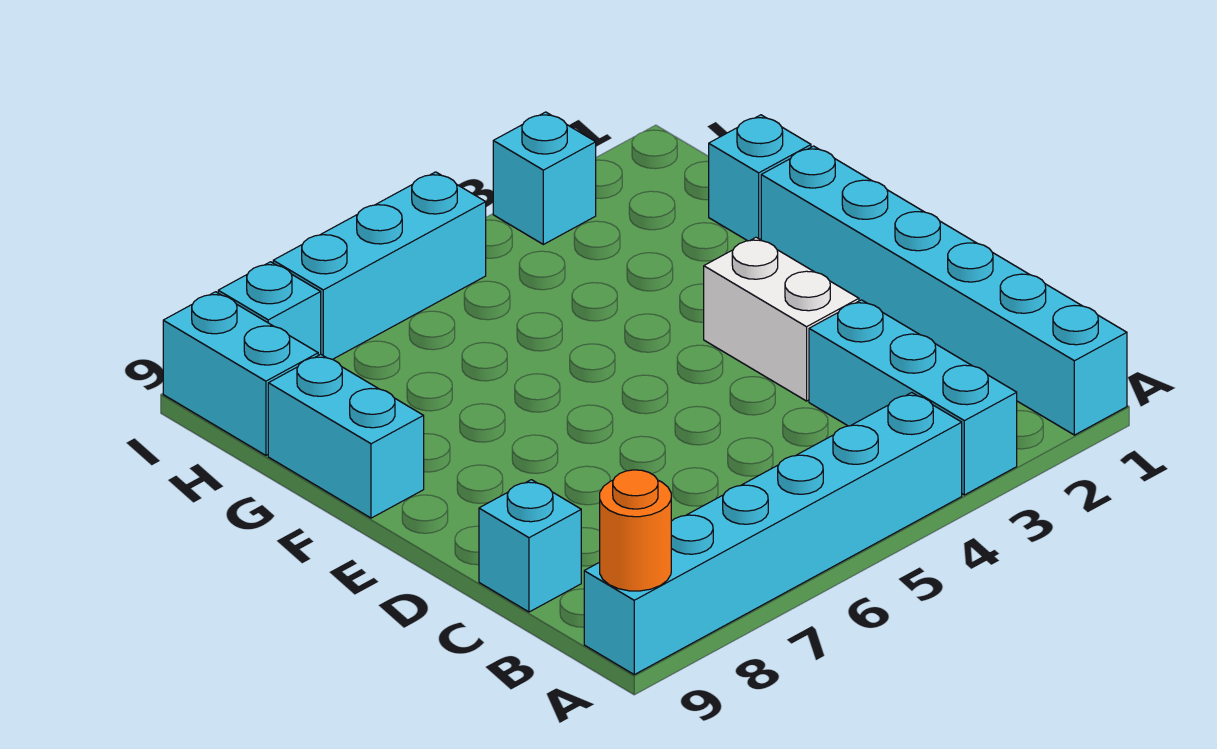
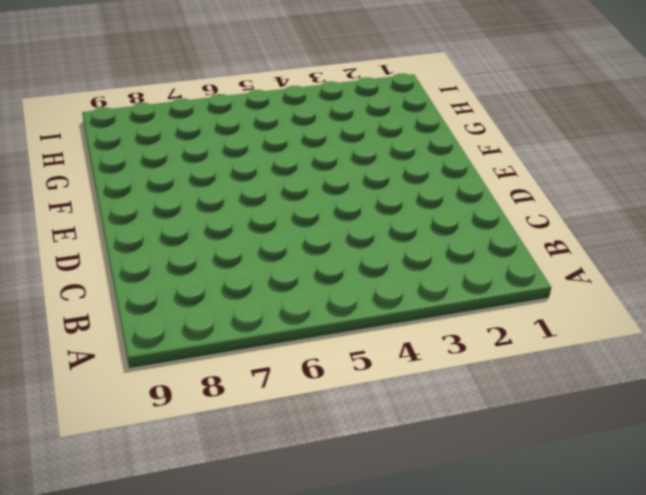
none -> cyan 1x6 brick [761,146,1127,435]
none -> cyan 1x3 brick [809,300,1017,495]
none -> cyan 1x6 brick [584,393,962,675]

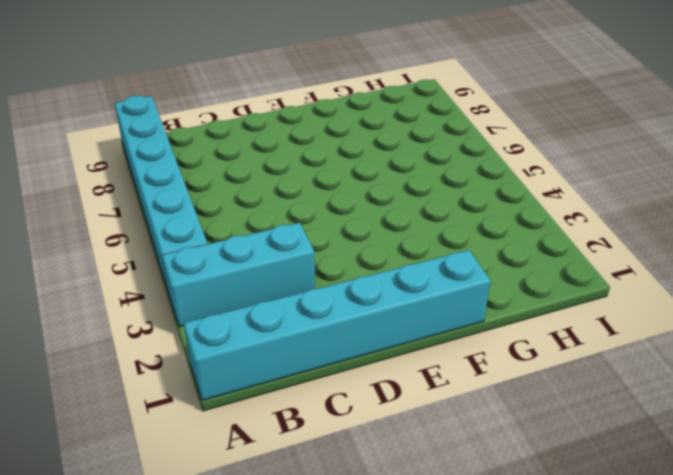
none -> cyan 1x1 brick [479,480,581,612]
none -> white 1x2 brick [704,237,859,401]
none -> cyan 1x2 brick [268,354,424,518]

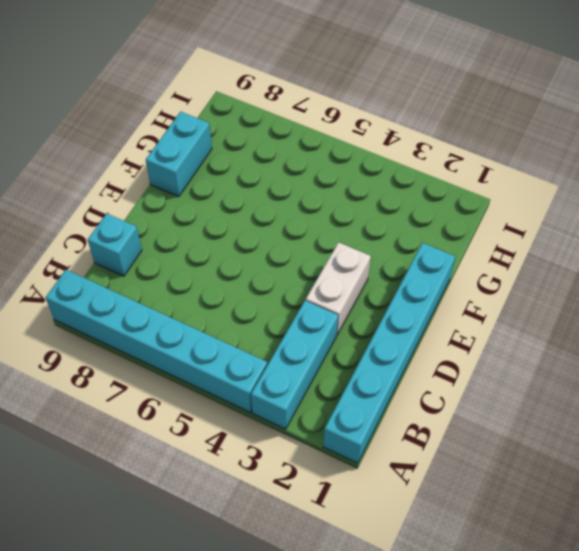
none -> cyan 1x1 brick [709,115,811,241]
none -> cyan 1x2 brick [163,292,318,455]
none -> cyan 1x1 brick [493,112,596,244]

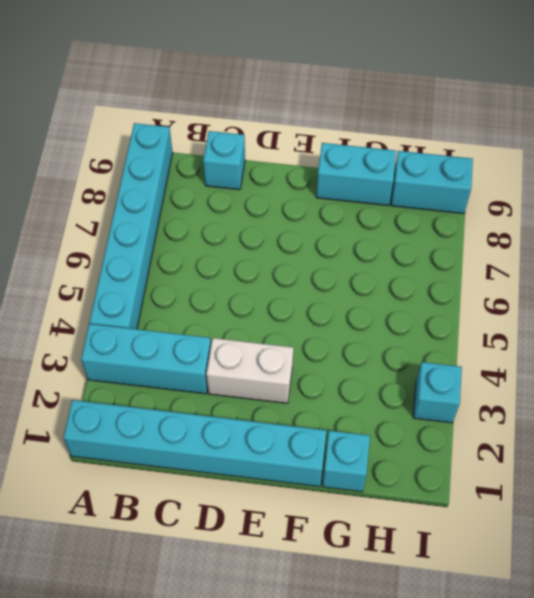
none -> cyan 1x3 brick [273,172,486,359]
none -> cyan 1x1 brick [218,262,321,355]
none -> orange 1x1 round brick [600,470,671,591]

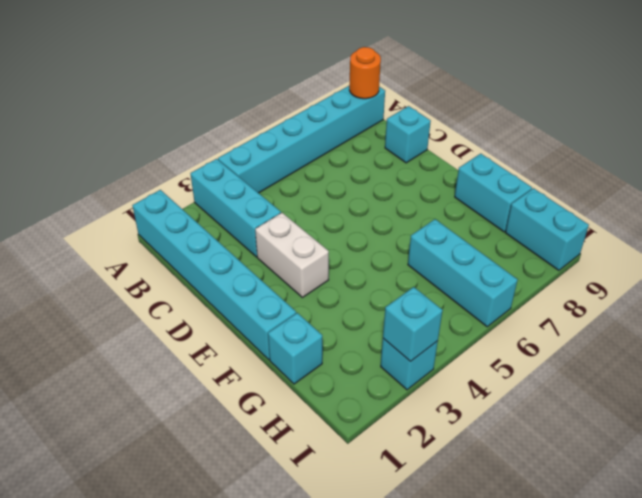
cyan 1x3 brick [408,219,518,327] -> cyan 1x3 brick turned to [273,172,486,359]
cyan 1x1 brick [383,287,443,362] -> cyan 1x1 brick moved to [218,262,321,355]

